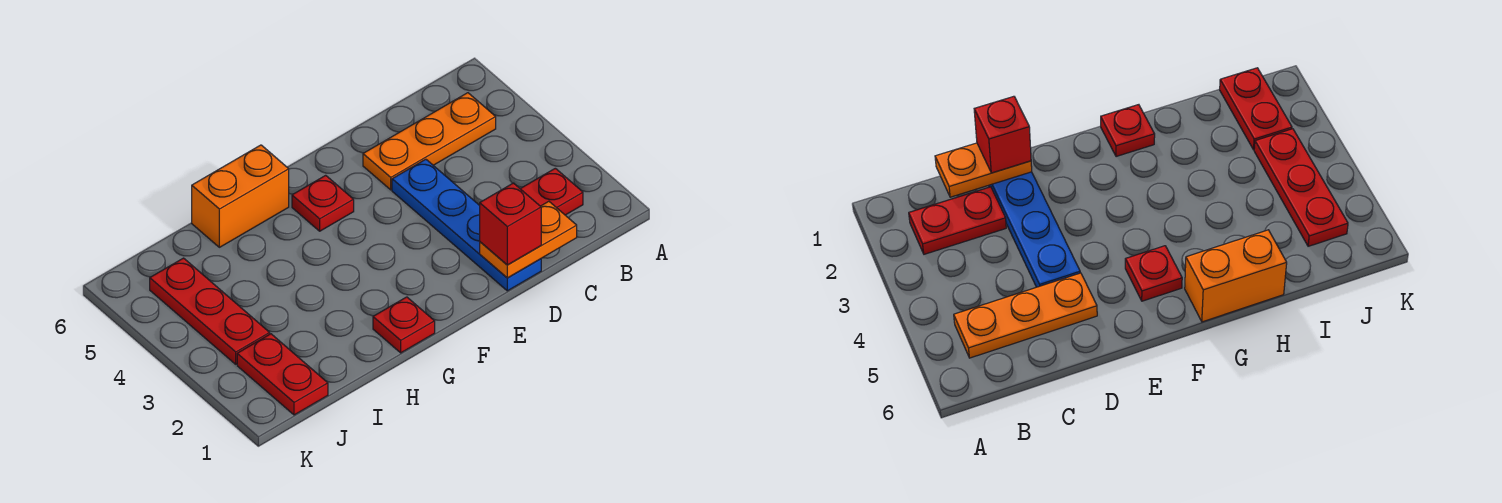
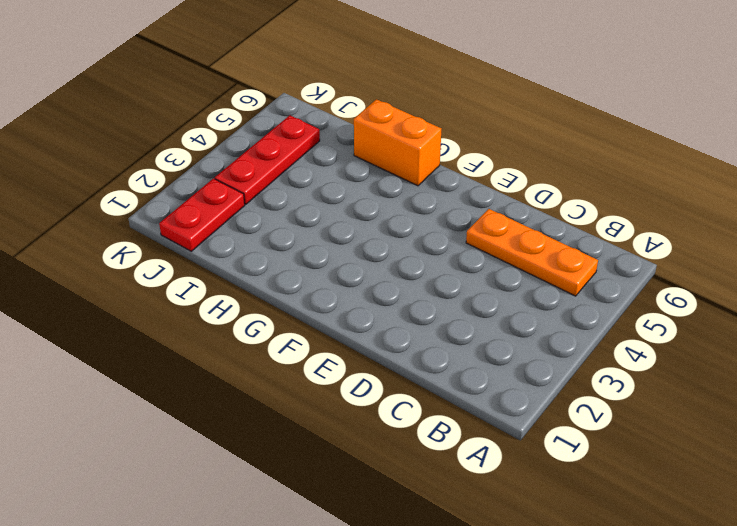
none -> red 1x2 plate [520,168,583,215]
none -> blue 1x4 plate [392,159,541,291]

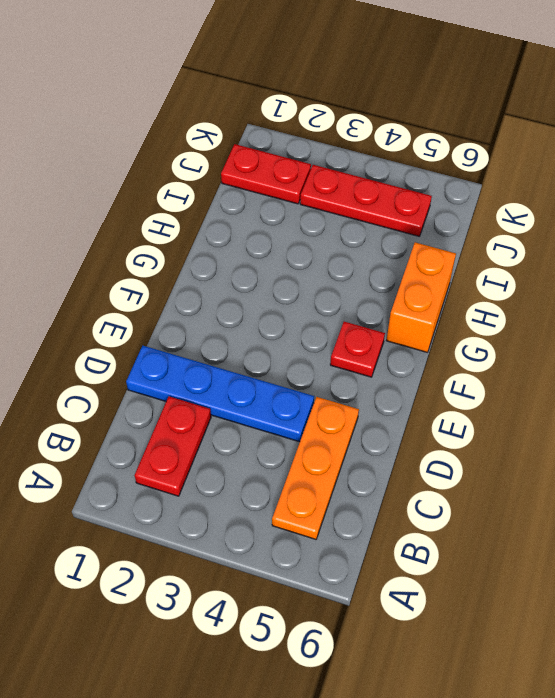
none -> red 1x1 plate [373,297,435,353]
none -> orange 1x2 plate [480,201,577,278]

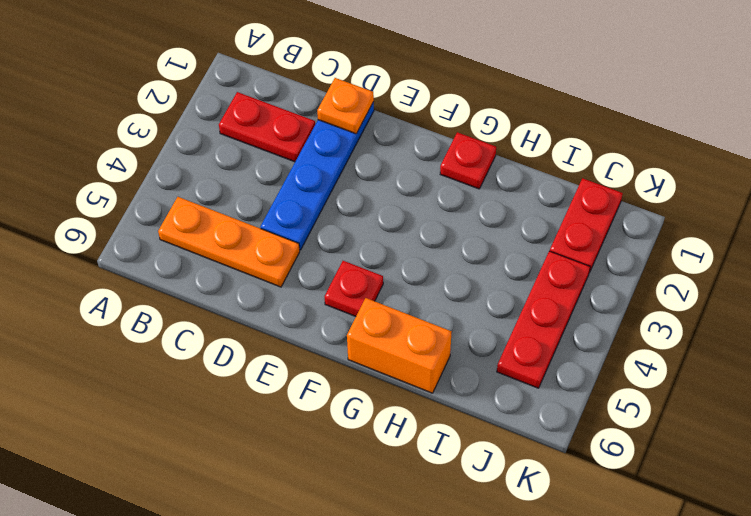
orange 1x1 plate [317,78,374,134] -> orange 1x2 plate [480,201,577,278]
none -> red 1x1 brick [480,183,541,265]

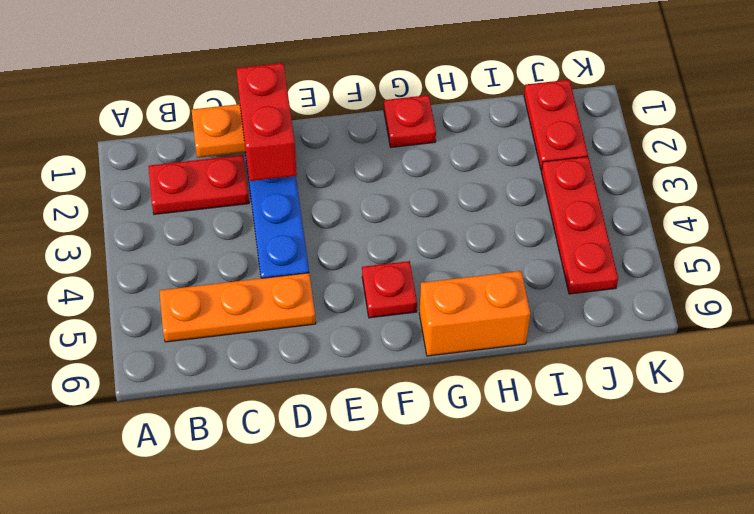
red 1x2 brick [236,63,297,181] -> red 1x1 brick [480,183,541,265]

